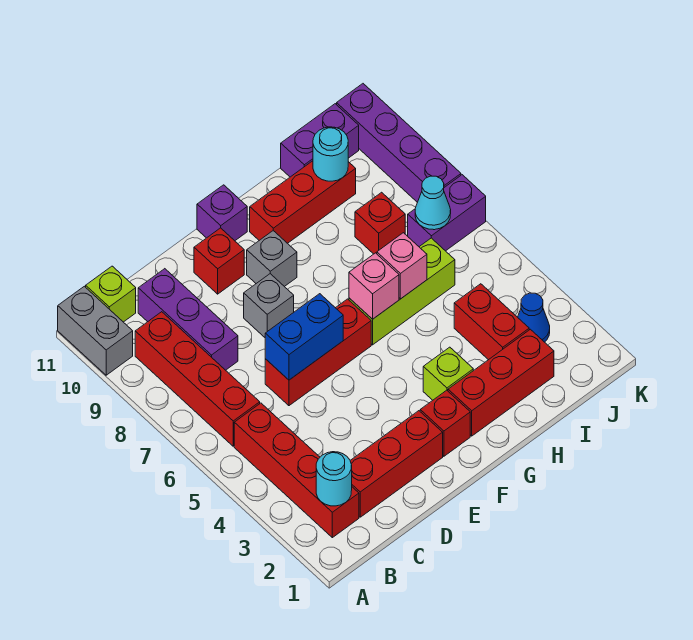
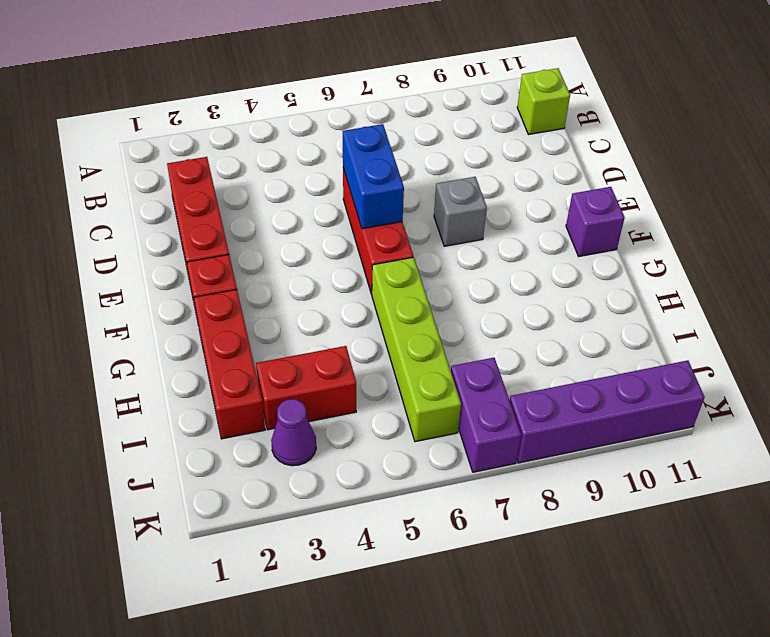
lime 1x4 brick [372,257,461,442] -> lime 1x3 brick [349,238,455,345]
purple 1x1 cone [271,399,316,466] -> blue 1x1 cone [518,293,550,342]
none -> grey 1x2 brick [58,286,133,375]
none -> red 1x4 brick [234,403,359,538]
none -> red 1x4 brick [135,312,260,446]

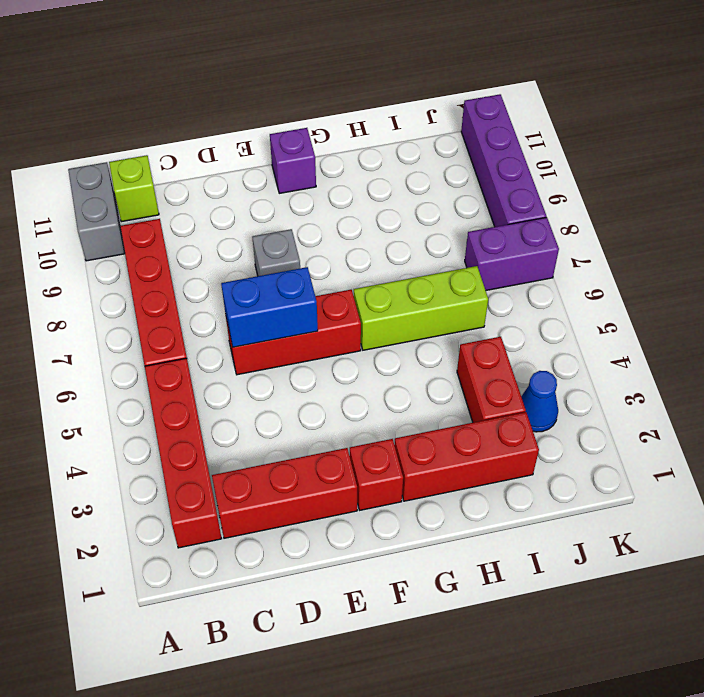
none -> purple 1x3 brick [138,269,238,370]
none -> red 1x1 brick [194,228,244,294]
none -> grey 1x1 brick [247,231,297,287]

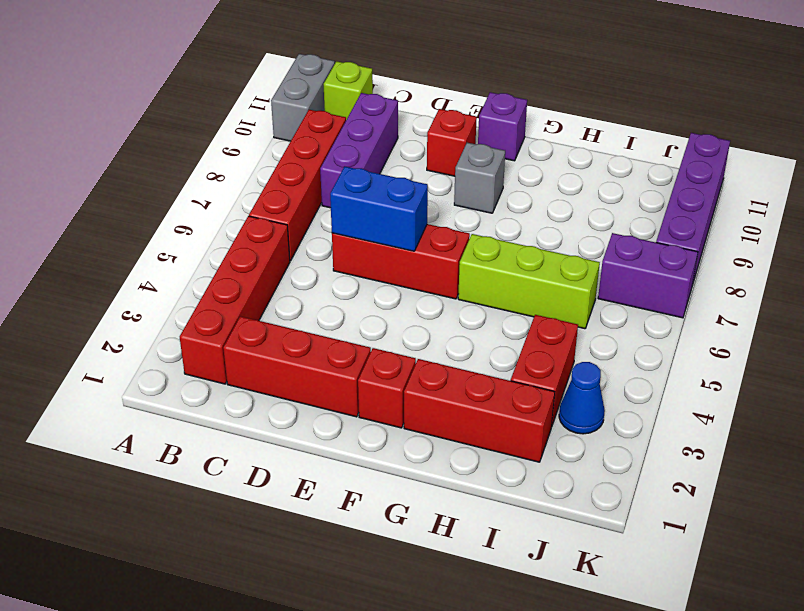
none -> grey 1x1 brick [244,274,294,337]
none -> lime 1x1 brick [423,347,473,400]
none -> red 1x3 brick [250,161,356,243]

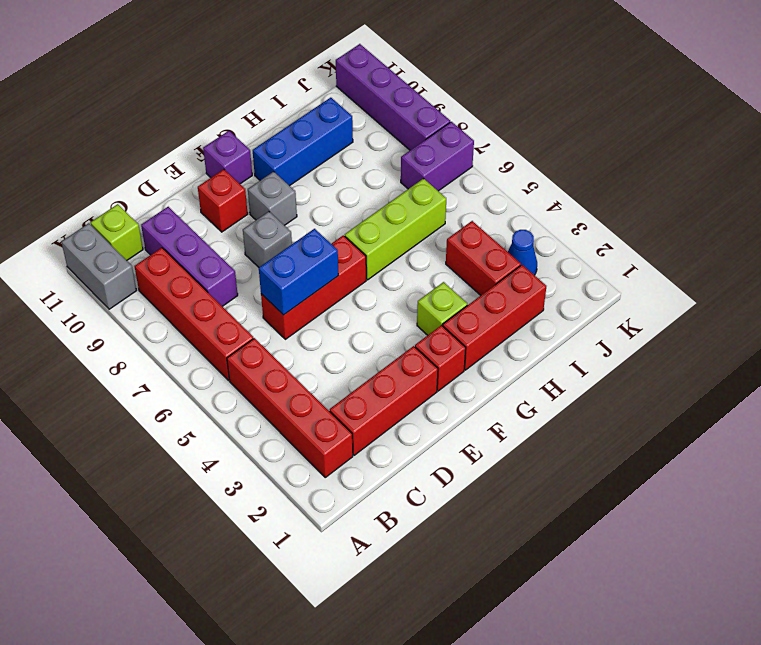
blue 1x3 brick [253,98,353,186] -> red 1x3 brick [250,161,356,243]
none -> red 1x1 brick [355,192,405,254]
none -> purple 1x2 brick [281,104,359,177]
none -> cyan 1x1 round brick [316,452,352,506]

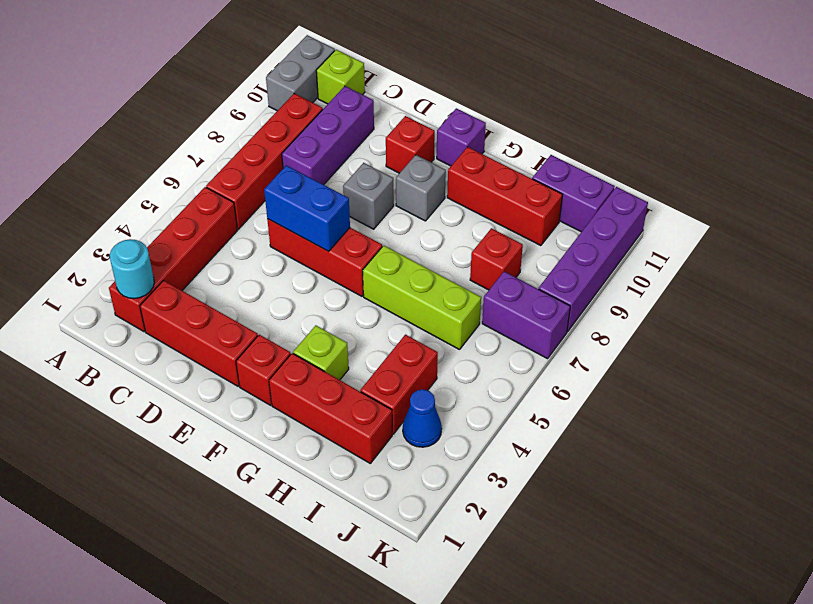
none -> pink 1x1 brick [349,253,399,319]
none -> pink 1x1 brick [377,233,427,299]
none -> cyan 1x1 round brick [313,127,348,181]

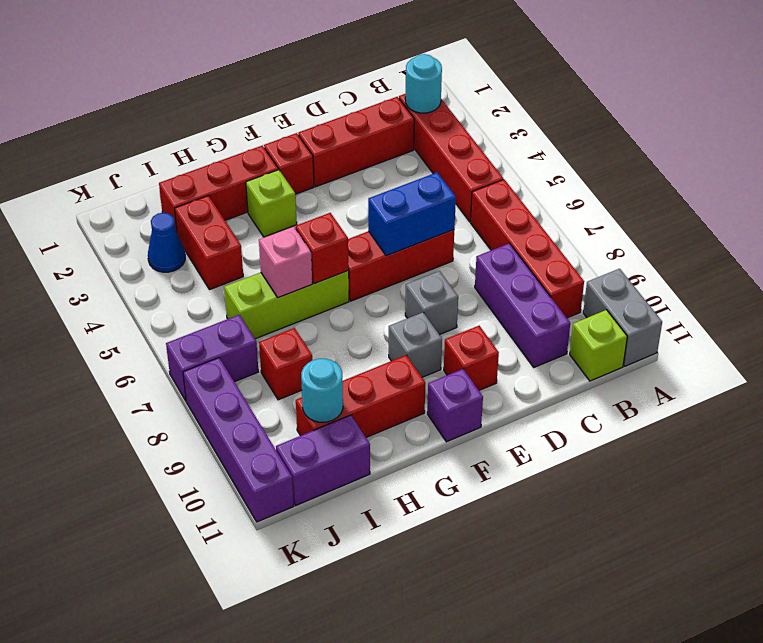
red 1x1 brick [296,213,349,284] -> pink 1x1 brick [349,253,399,319]
none -> cyan 1x1 cone [415,176,451,230]

